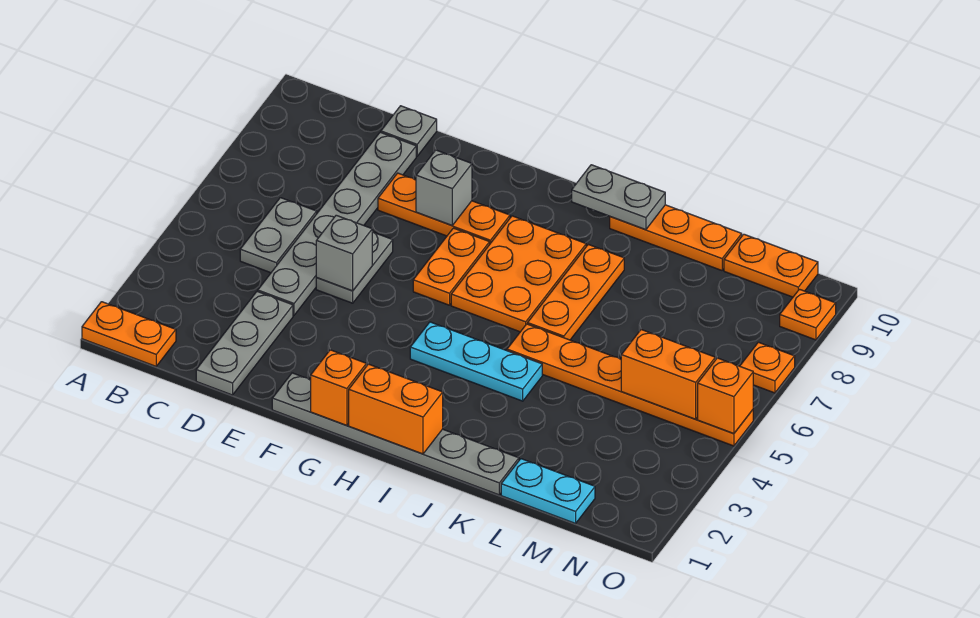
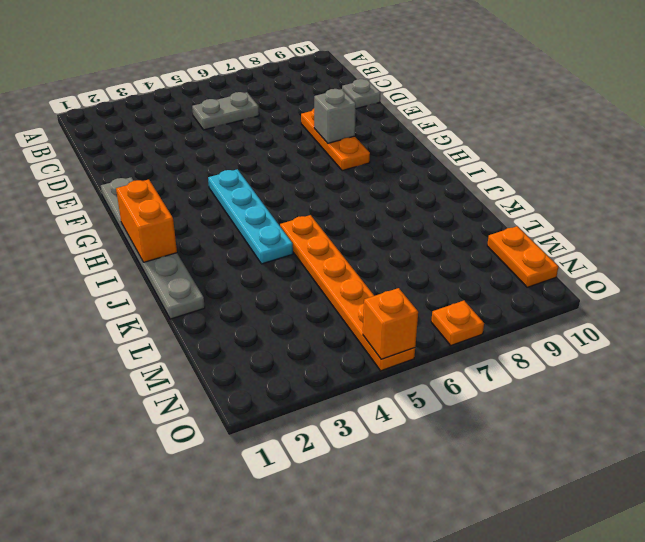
cyan 1x4 plate [208,169,293,264] -> cyan 1x3 plate [410,322,542,401]
none -> orange 1x2 plate [82,302,176,366]
none -> grey 1x3 plate [196,291,293,395]
none -> grey 1x6 plate [258,132,416,315]

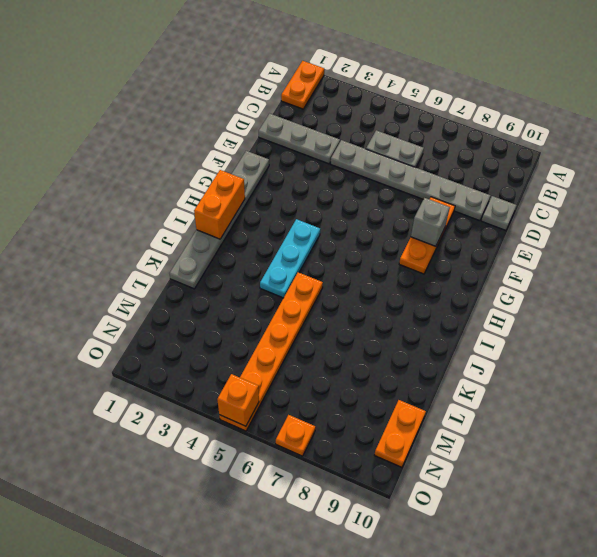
none -> grey 1x2 plate [316,232,393,303]
none -> orange 1x2 plate [413,228,490,305]
none -> orange 2x3 plate [451,216,586,332]

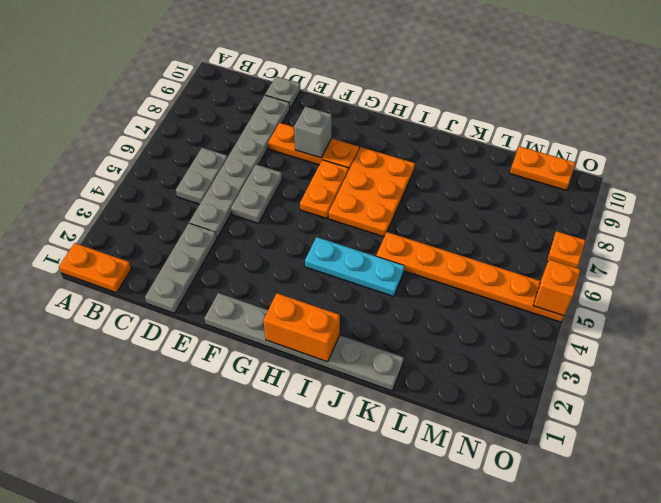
none -> orange 1x3 plate [528,244,624,340]
none -> orange 1x3 plate [610,205,742,270]
none -> cyan 1x2 plate [501,459,595,523]

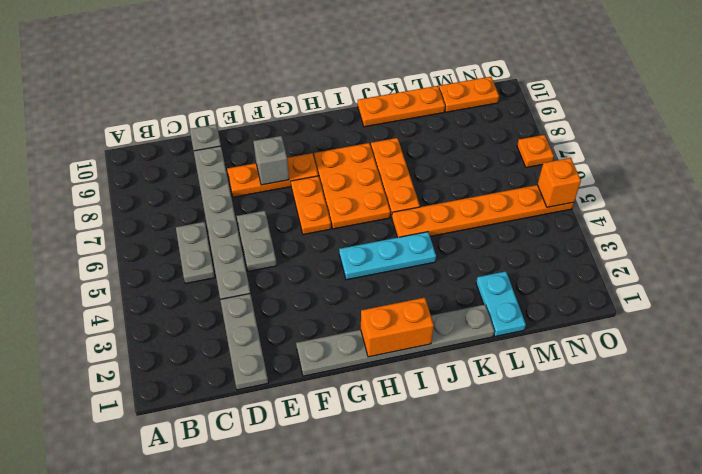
cyan 1x2 plate [476,271,526,336] -> cyan 1x2 plate turned to [501,459,595,523]
none -> orange 1x2 plate [82,302,176,366]
none -> orange 1x1 plate [780,289,836,340]
none -> grey 1x1 brick [316,215,372,291]

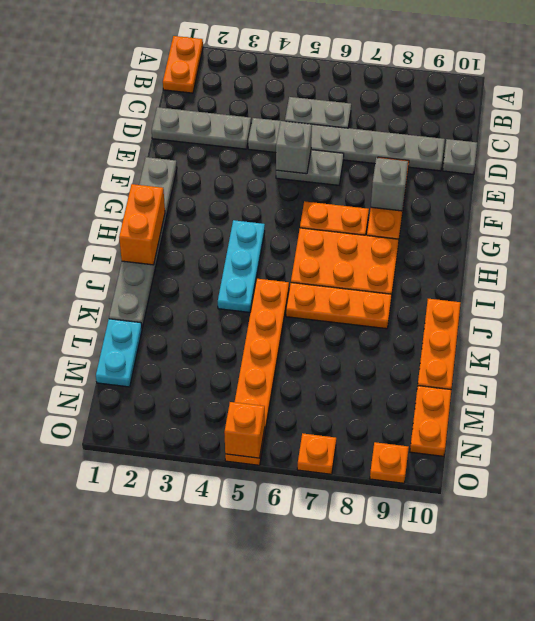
none -> orange 1x1 brick [311,350,366,426]
none -> grey 1x2 plate [572,165,665,230]
none -> orange 1x2 brick [621,330,715,419]

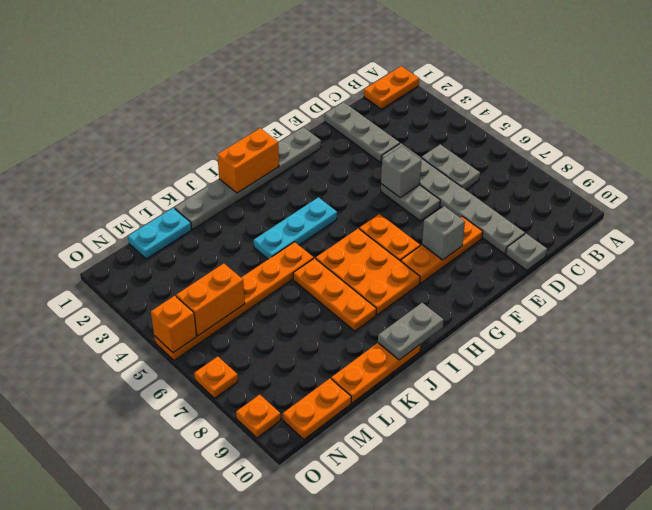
none -> orange 1x1 brick [311,350,366,426]

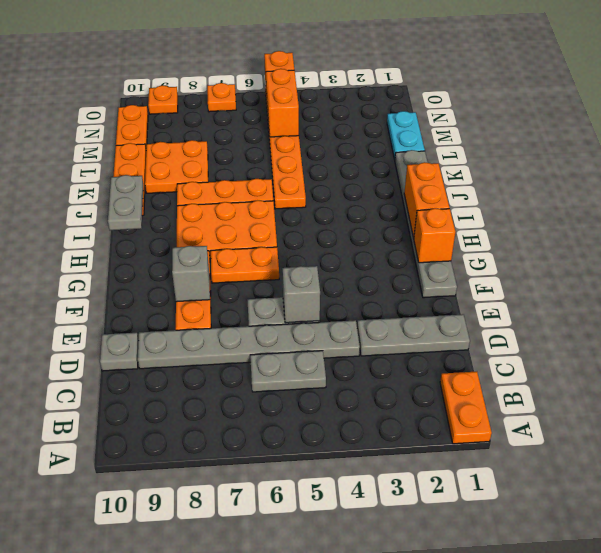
orange 2x2 plate [145,140,208,193] -> none
none -> cyan 1x3 plate [410,322,542,401]

